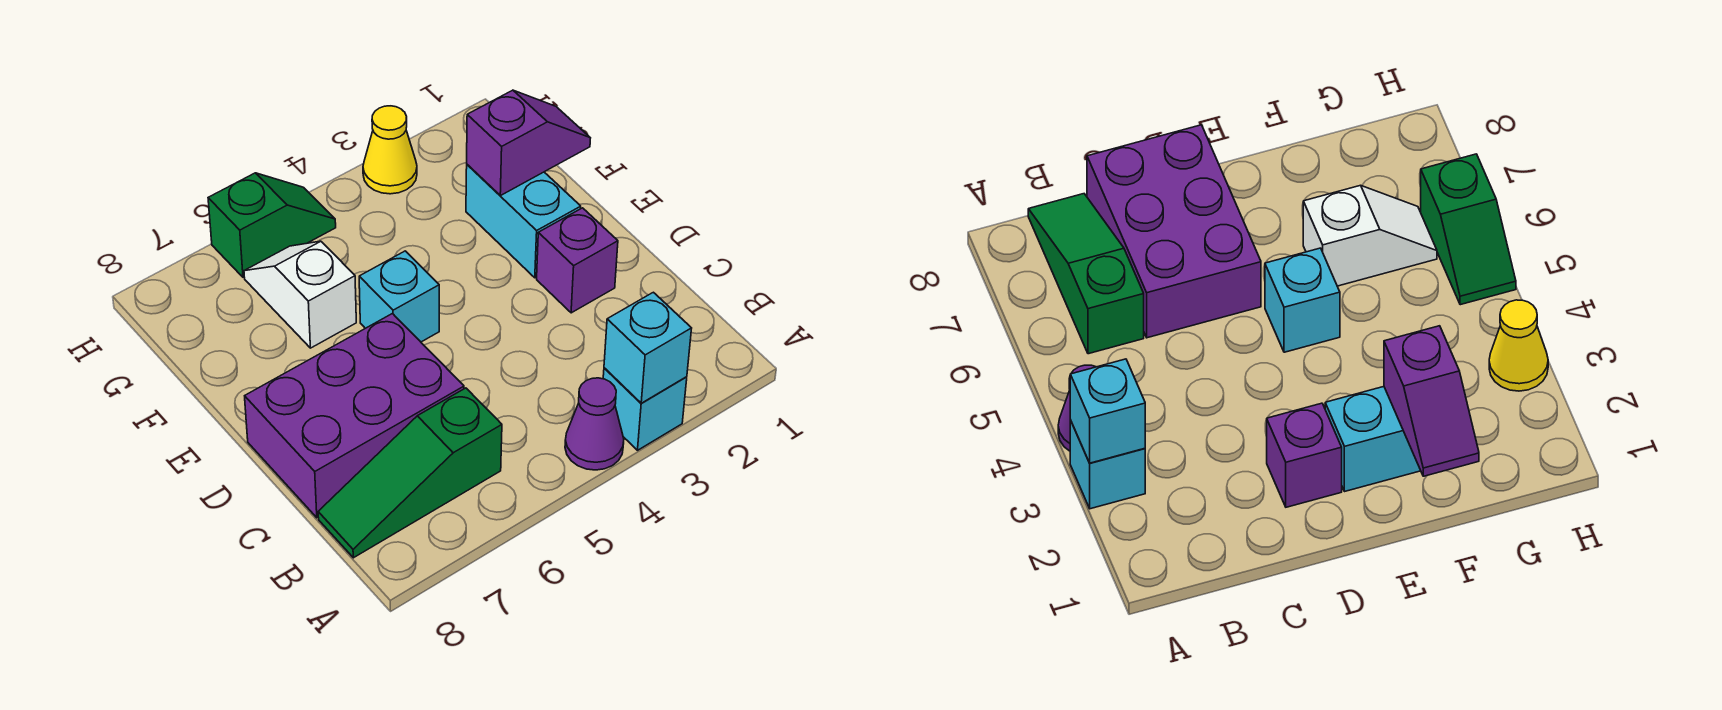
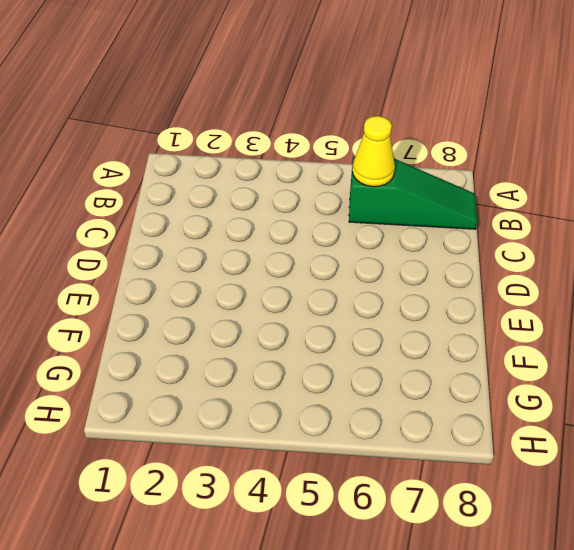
yellow 1x1 cone [352,116,395,187] -> yellow 1x1 cone moved to [363,106,417,194]
none -> cyan 1x1 brick [603,368,687,450]
none -> purple 1x1 cone [565,378,624,470]
none -> purple 2x3 brick [245,314,464,518]

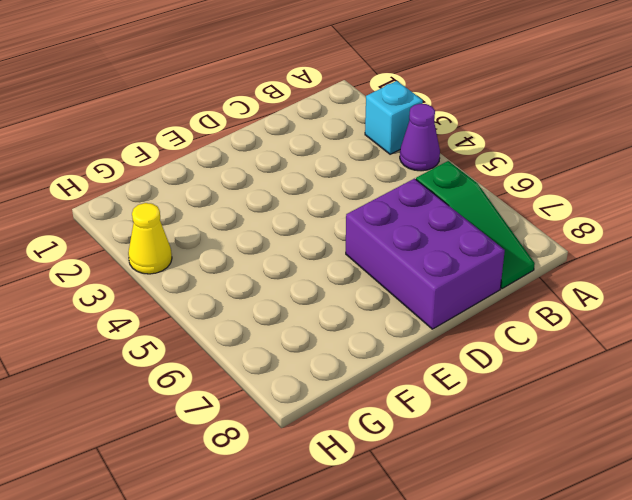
none -> purple 1x1 brick [537,208,618,313]
none -> cyan 1x2 brick [466,165,581,278]
none -> cyan 1x1 brick [359,251,439,342]

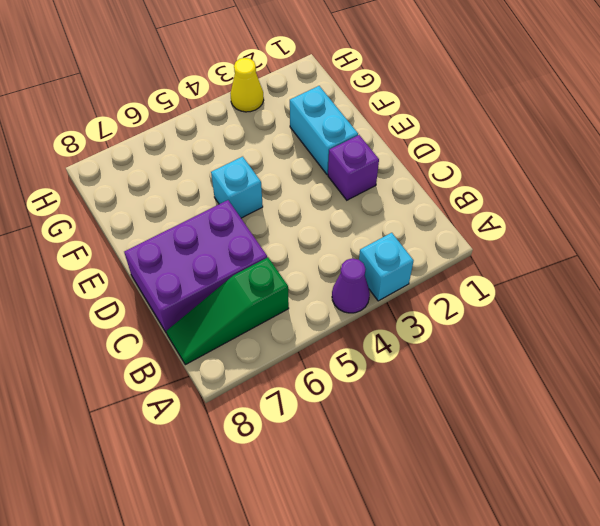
none -> white 1x2 slope [244,241,356,348]
none -> green 1x2 slope [208,173,336,277]
none -> cyan 1x1 brick [604,292,692,403]

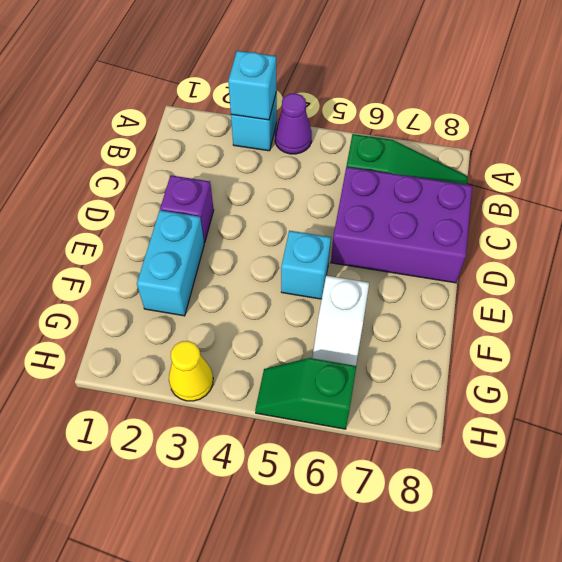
none -> purple 1x2 slope [467,90,590,196]

